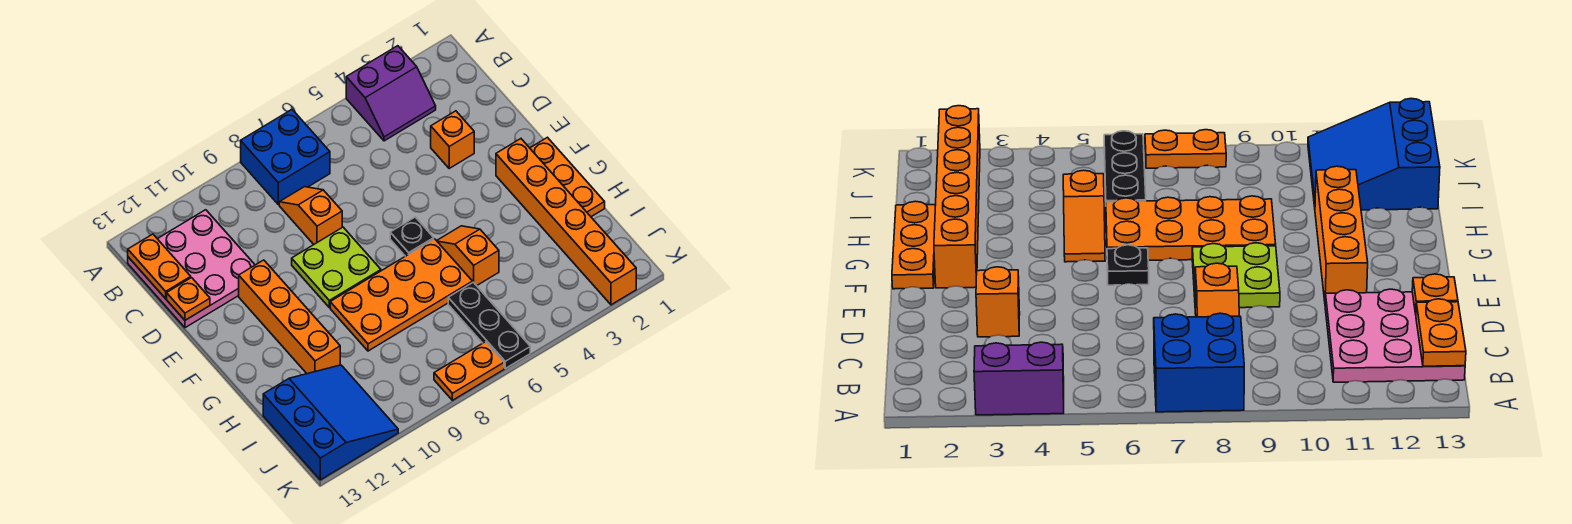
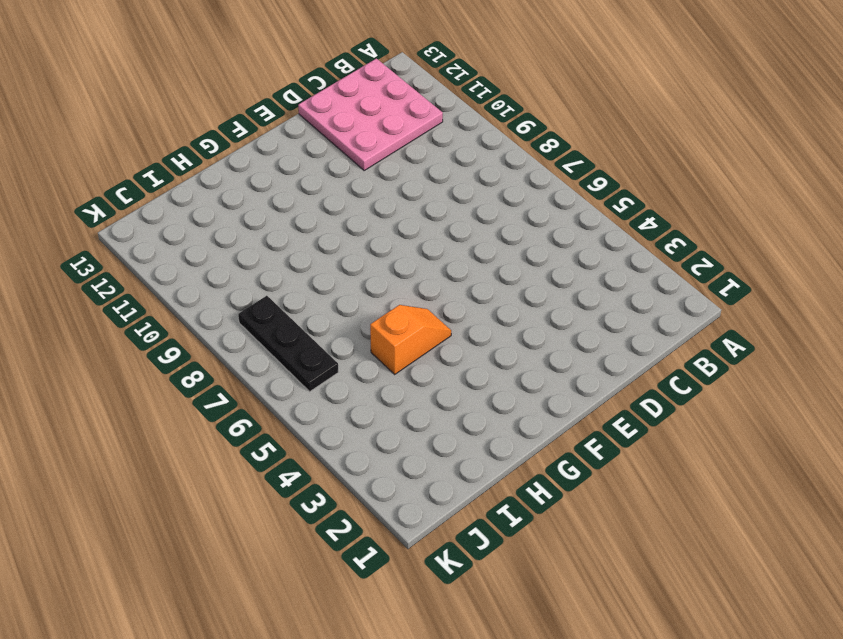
black 1x3 plate [238,296,338,392] -> black 1x3 plate turned to [448,282,530,368]
none -> purple 2x2 slope [346,46,436,141]
none -> blue 2x2 brick [241,110,330,205]
none -> orange 1x2 slope [279,187,342,244]

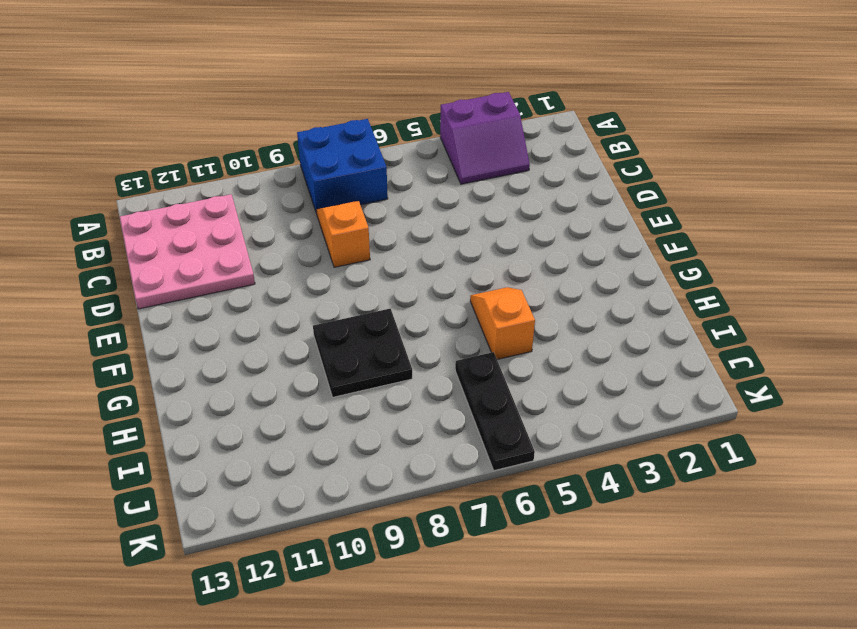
black 2x2 plate [313,309,412,397] -> orange 2x4 plate [330,239,472,351]
none -> orange 1x1 brick [431,111,474,168]
none -> lime 2x2 plate [292,227,381,307]
none -> orange 1x4 brick [239,260,340,374]

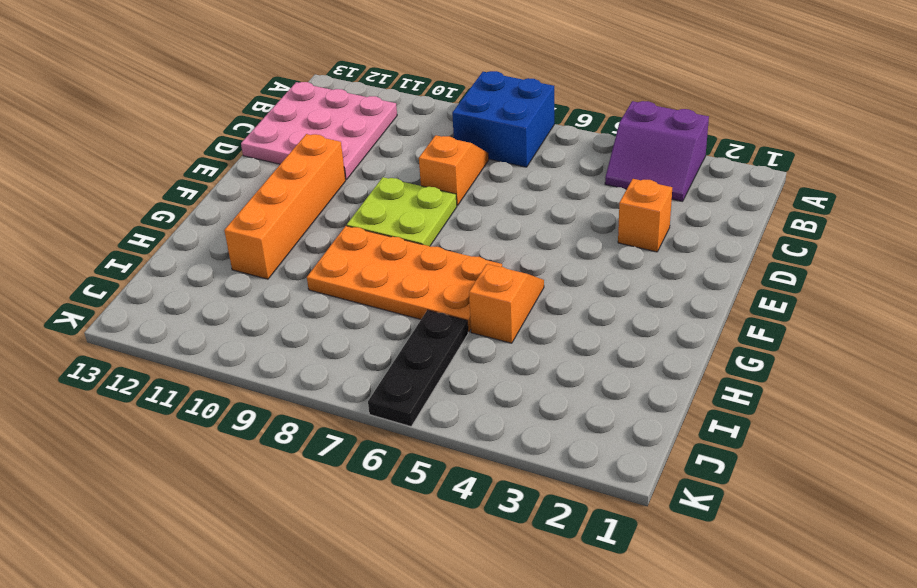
none -> orange 1x3 plate [530,137,605,217]
none -> orange 1x6 brick [496,139,636,305]
none -> black 1x1 plate [390,217,434,256]

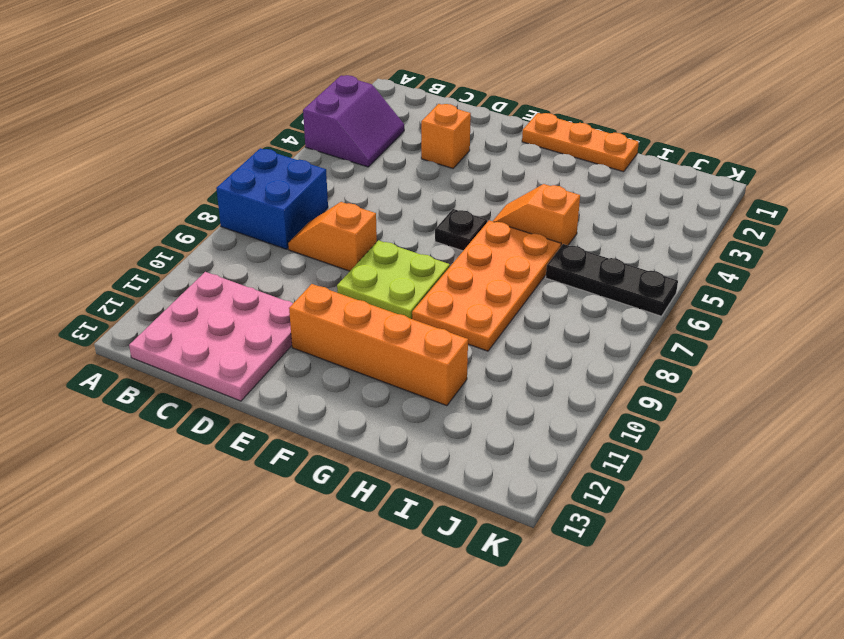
none -> orange 1x6 brick [496,139,636,305]
none -> blue 3x3 slope [263,365,398,480]
none -> orange 1x2 plate [434,342,504,400]

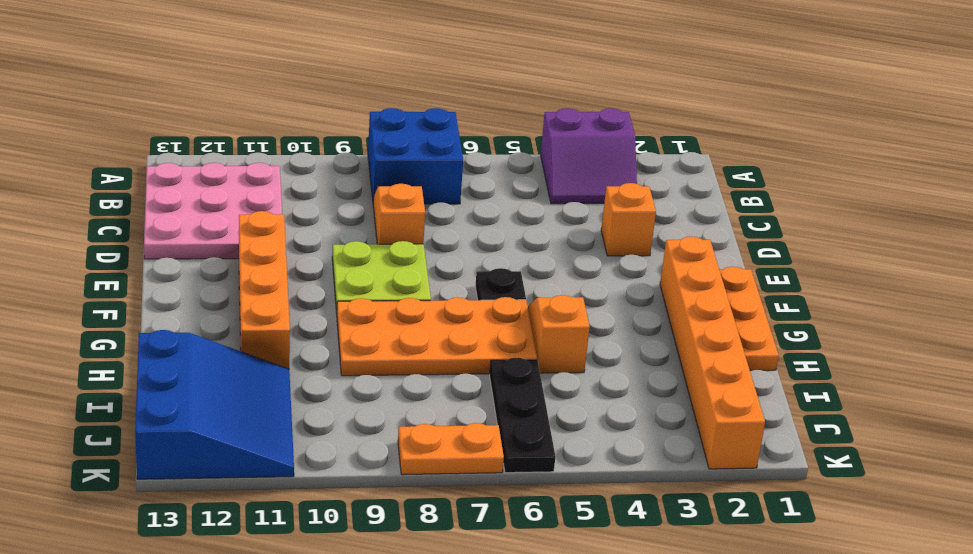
none -> orange 1x2 plate [128,234,191,299]
none -> orange 1x1 plate [167,278,210,320]

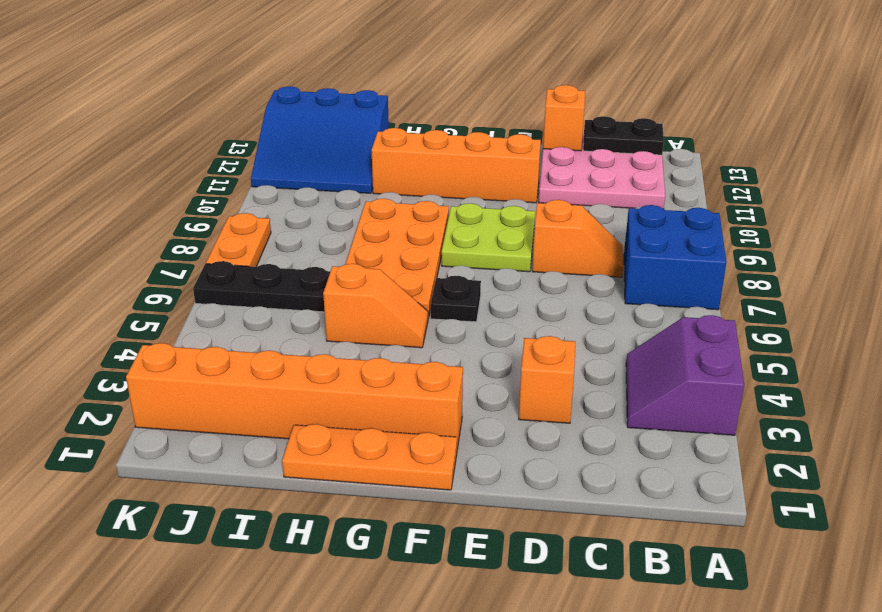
black 1x2 plate [583,116,664,155] -> orange 1x2 plate [128,234,191,299]
orange 1x1 brick [543,85,585,151] -> orange 1x1 plate [167,278,210,320]

